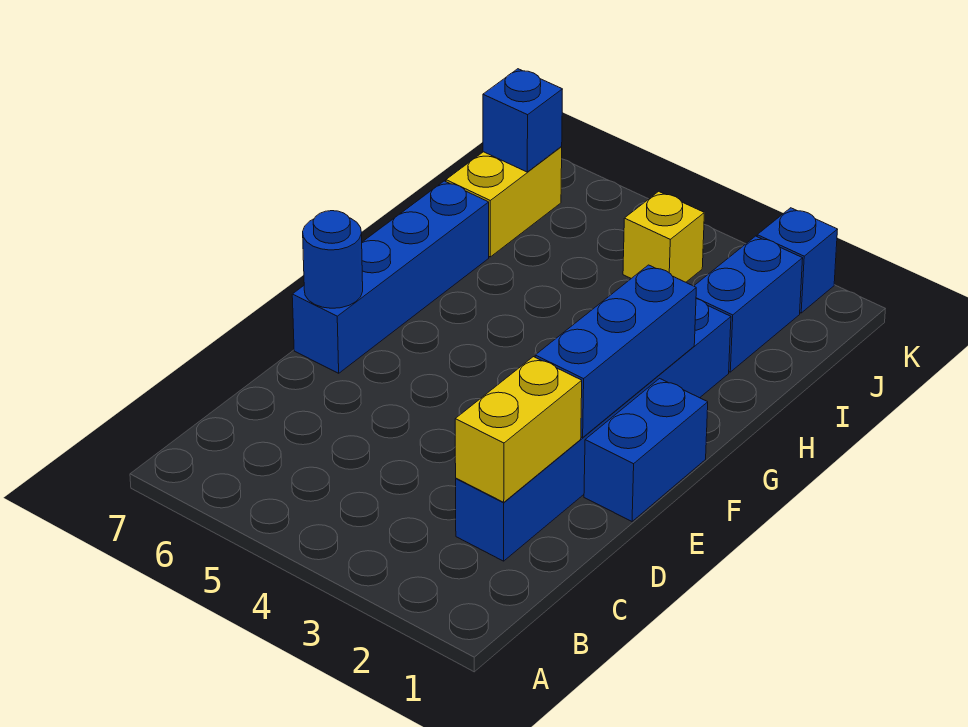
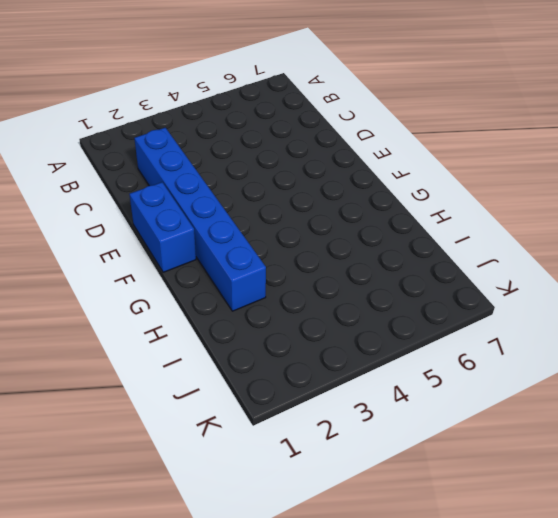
none -> blue 1x4 brick [292,181,489,373]
none -> blue 1x2 brick [694,236,803,372]

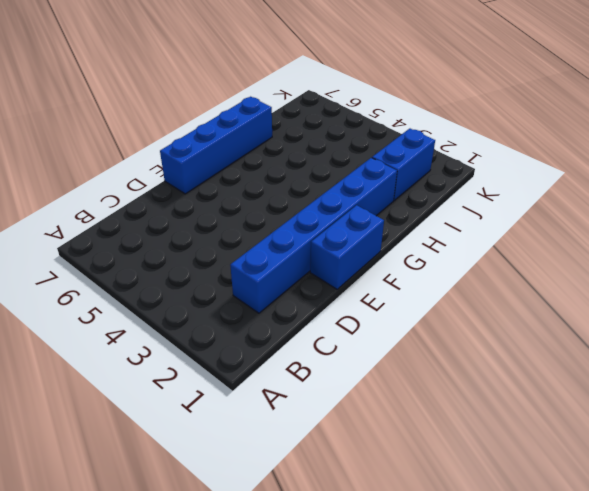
none -> yellow 1x2 brick [446,147,562,257]
none -> yellow 1x1 brick [623,191,704,282]

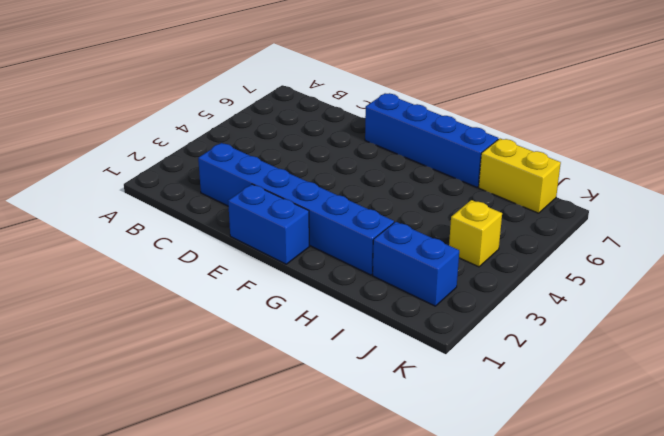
none -> blue 1x1 brick [757,208,838,313]
none -> yellow 1x2 brick [455,357,582,502]

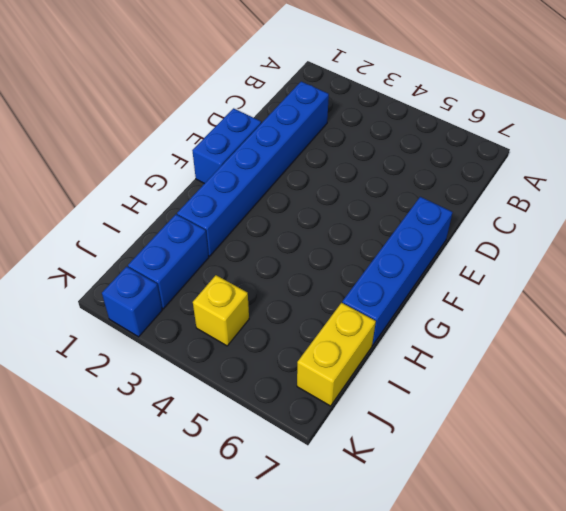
none -> yellow 1x2 brick [455,357,582,502]
none -> blue 1x3 brick [535,265,696,438]

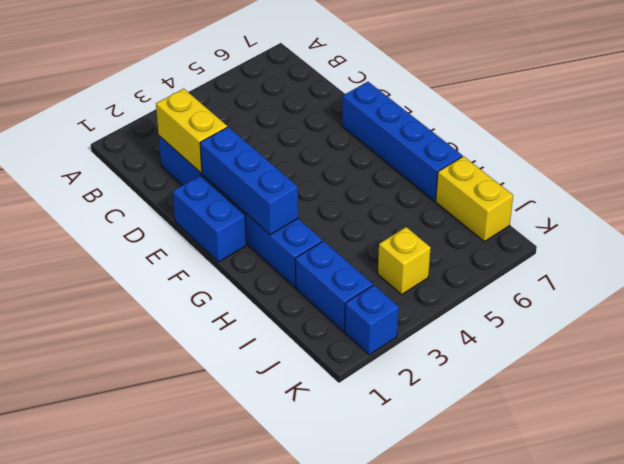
none -> blue 1x1 round brick [303,211,363,308]
none -> blue 1x1 brick [483,69,562,172]

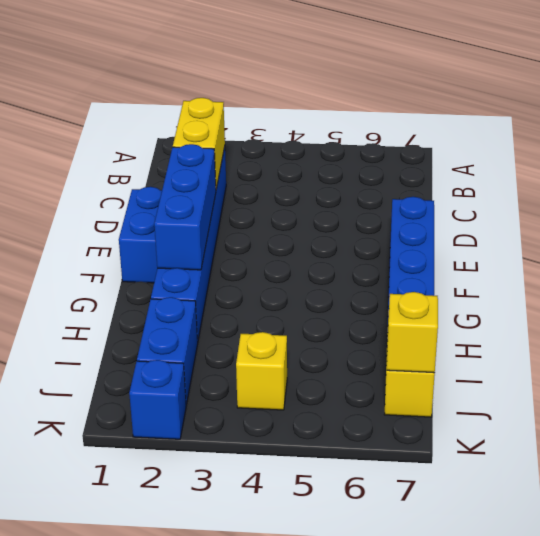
yellow 1x1 brick [387,292,438,373] -> blue 1x1 brick [483,69,562,172]
none -> blue 1x1 round brick [303,211,363,308]

